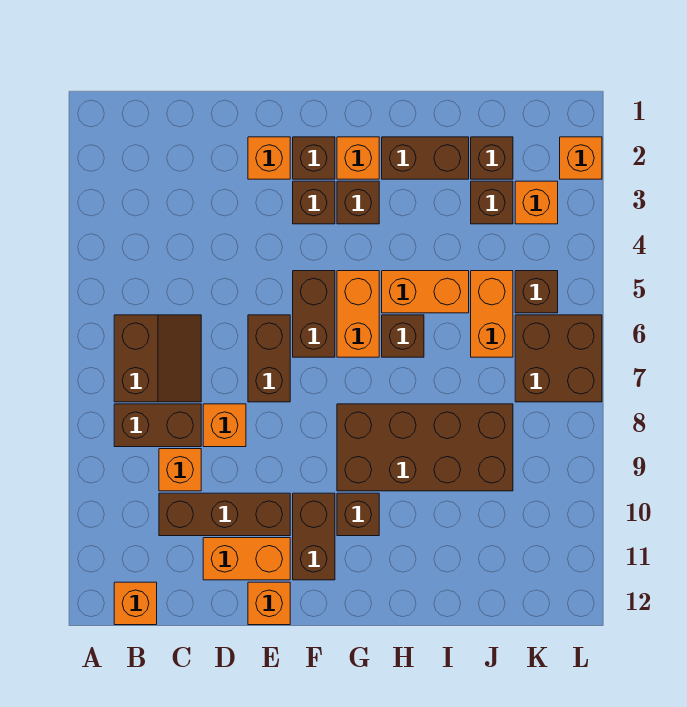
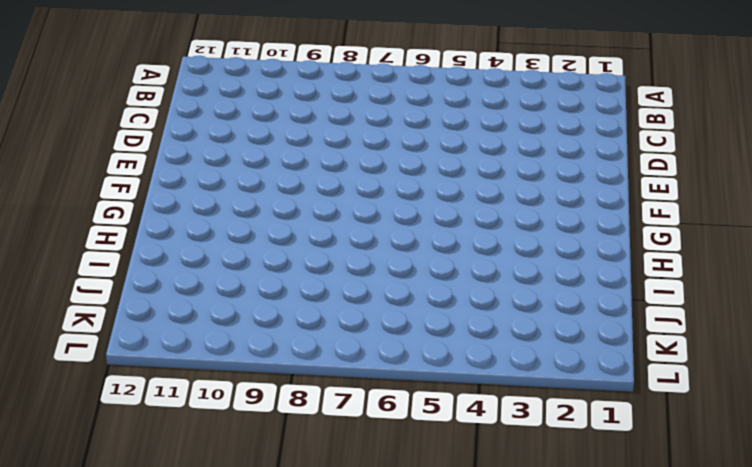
none -> brown 2x2 slope [114,315,201,402]
none -> brown 1x2 brick [114,404,201,447]
none -> orange 1x1 brick [114,582,157,625]

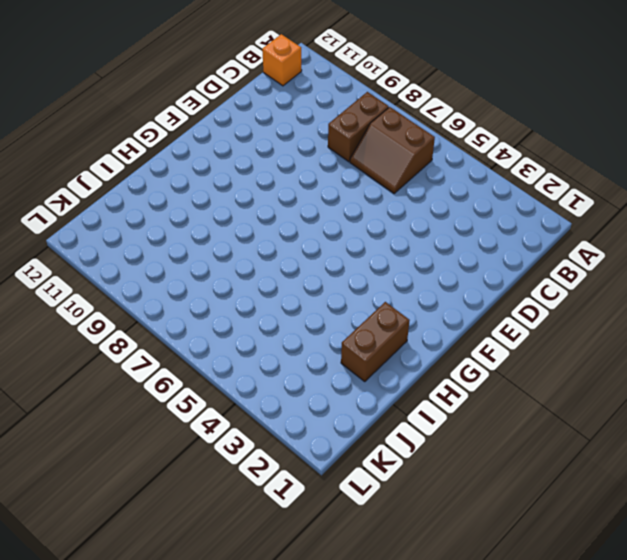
none -> orange 1x1 brick [159,449,201,491]
none -> brown 1x3 brick [159,493,290,536]
none -> orange 1x1 brick [203,404,246,447]

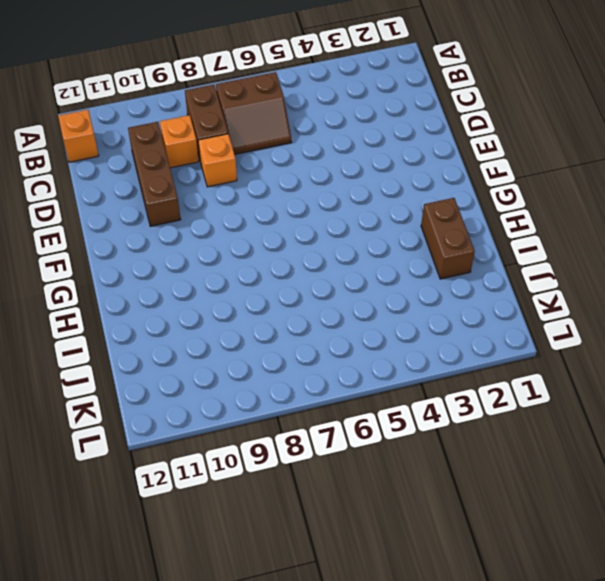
none -> orange 1x2 brick [203,538,290,580]
none -> orange 1x1 brick [248,137,290,179]
none -> brown 1x2 brick [248,315,290,402]

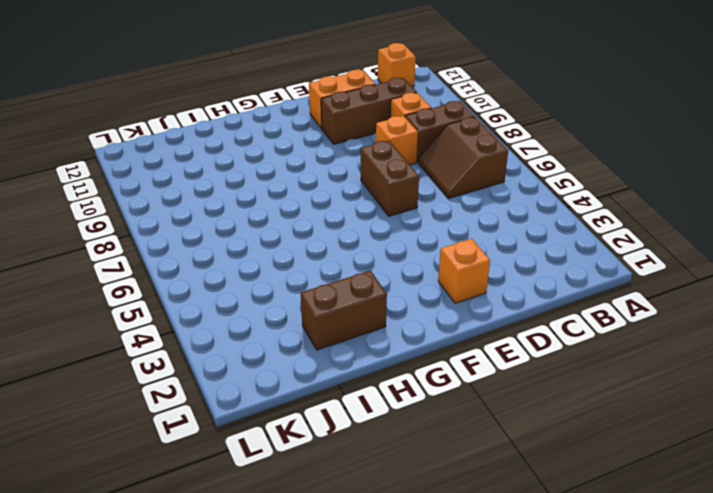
none -> orange 1x1 brick [248,582,290,625]
none -> brown 1x1 brick [293,137,335,179]
none -> brown 1x1 brick [293,181,335,224]

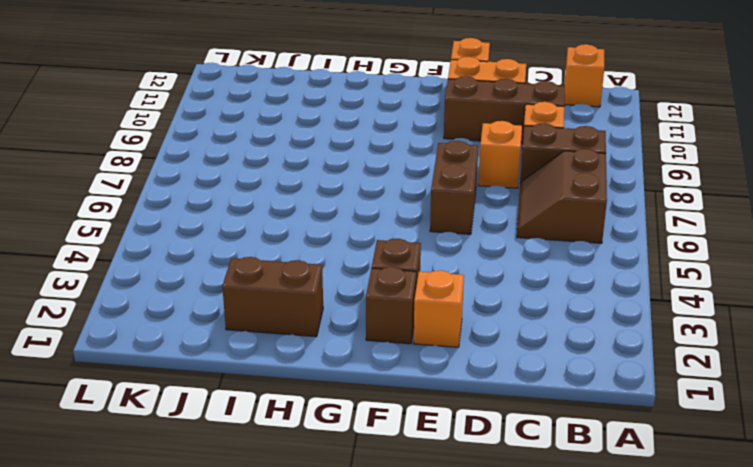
none -> brown 1x2 brick [293,271,335,357]
none -> brown 1x2 brick [293,493,335,580]
none -> orange 1x1 brick [337,137,379,179]

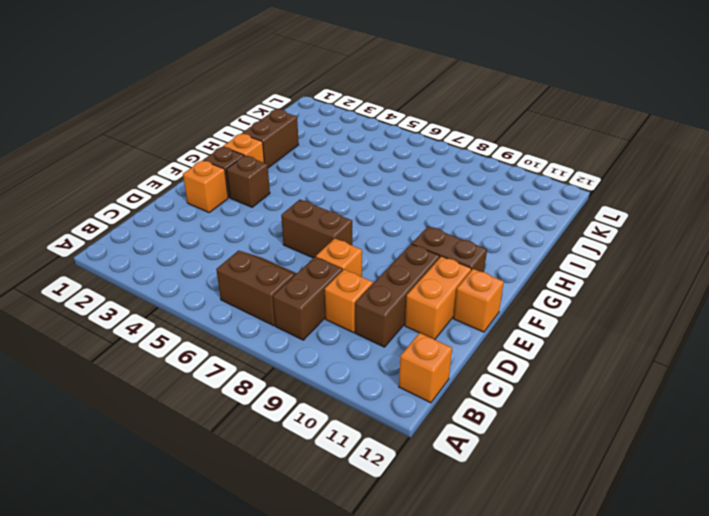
none -> brown 1x2 brick [293,271,335,357]
none -> brown 1x1 brick [337,181,379,224]
none -> orange 1x2 brick [337,271,379,357]

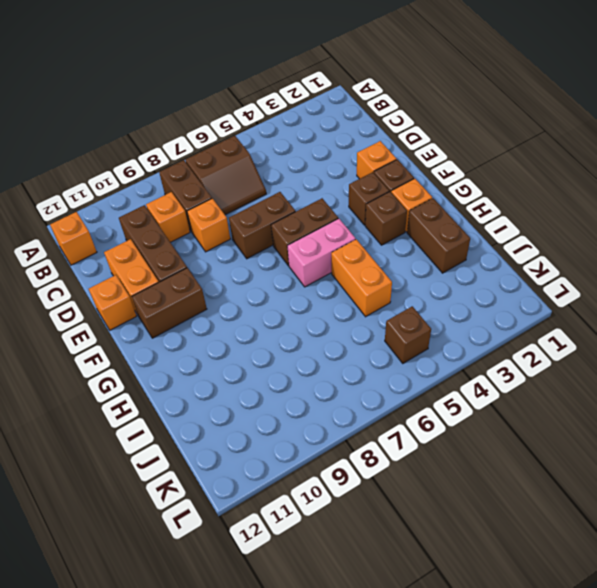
pink 1x2 brick [287,218,356,287] -> orange 1x2 brick [337,271,379,357]
none -> brown 2x4 brick [337,404,513,491]
none -> brown 1x1 brick [337,493,379,536]
none -> brown 1x1 brick [382,315,424,357]

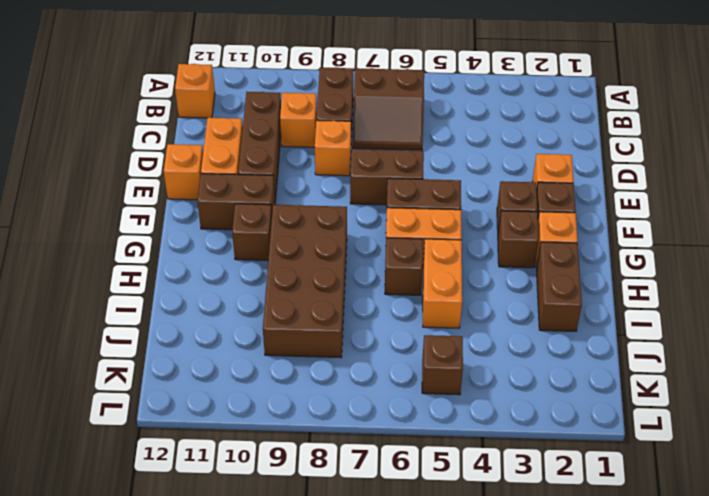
none -> brown 1x1 brick [471,137,513,179]
none -> brown 1x1 brick [471,181,513,224]
none -> orange 1x2 brick [471,271,513,357]

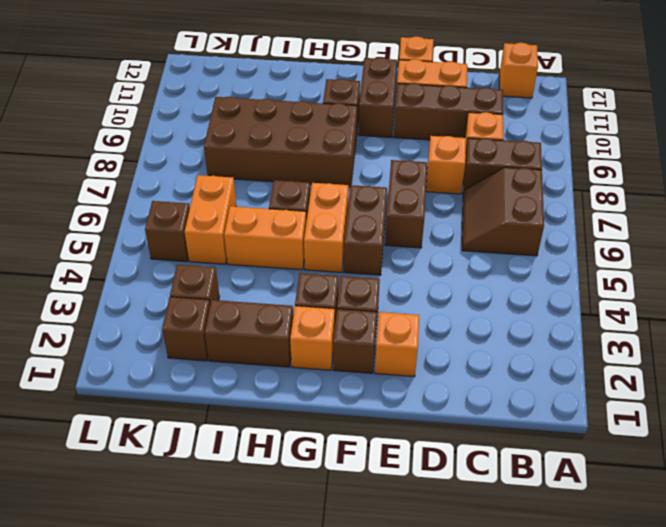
none -> orange 1x1 brick [515,181,558,224]
none -> brown 2x2 brick [515,315,602,402]
none -> orange 1x1 brick [560,137,602,179]

